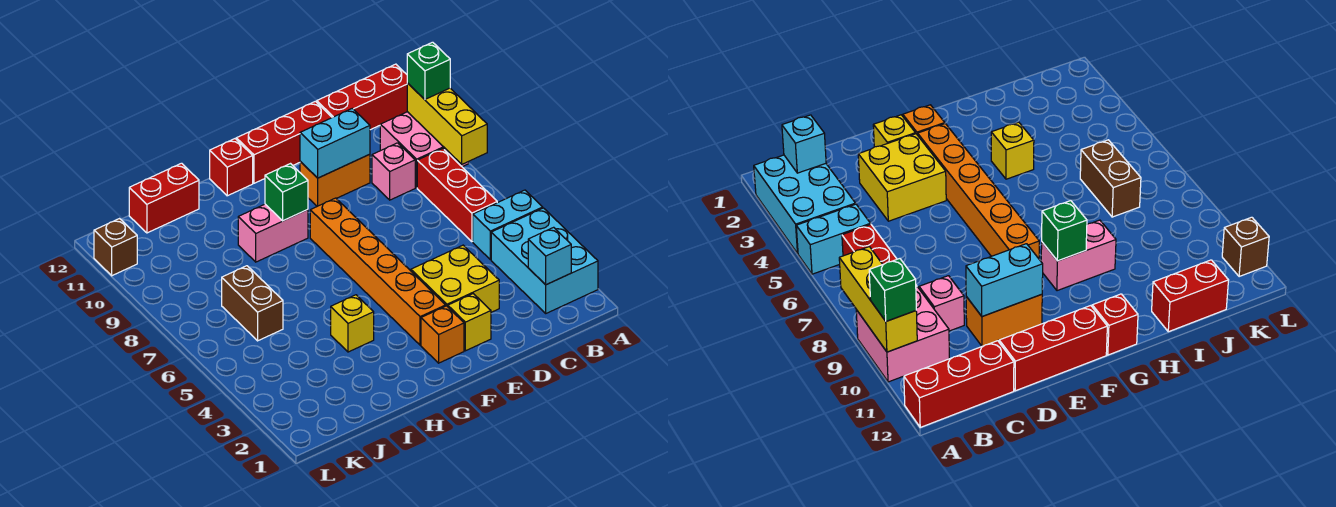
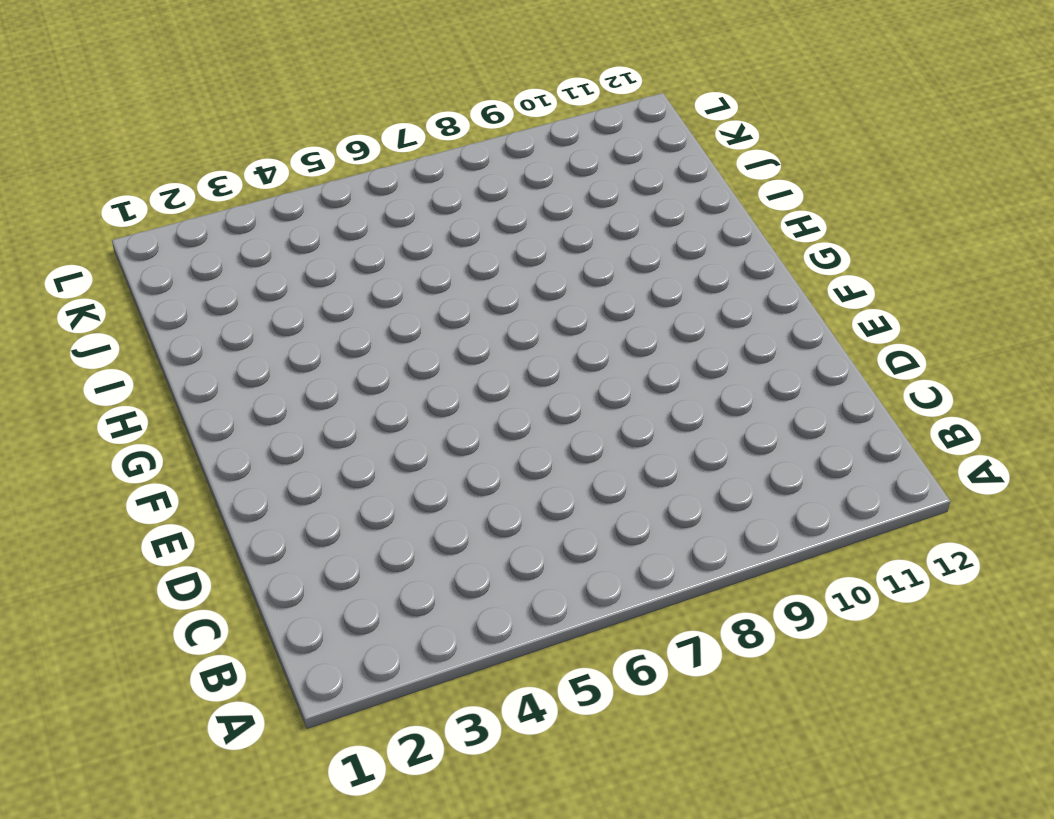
none -> cyan 2x3 brick [491,208,598,313]
none -> cyan 1x2 brick [473,190,543,260]
none -> pink 2x2 brick [380,112,469,188]

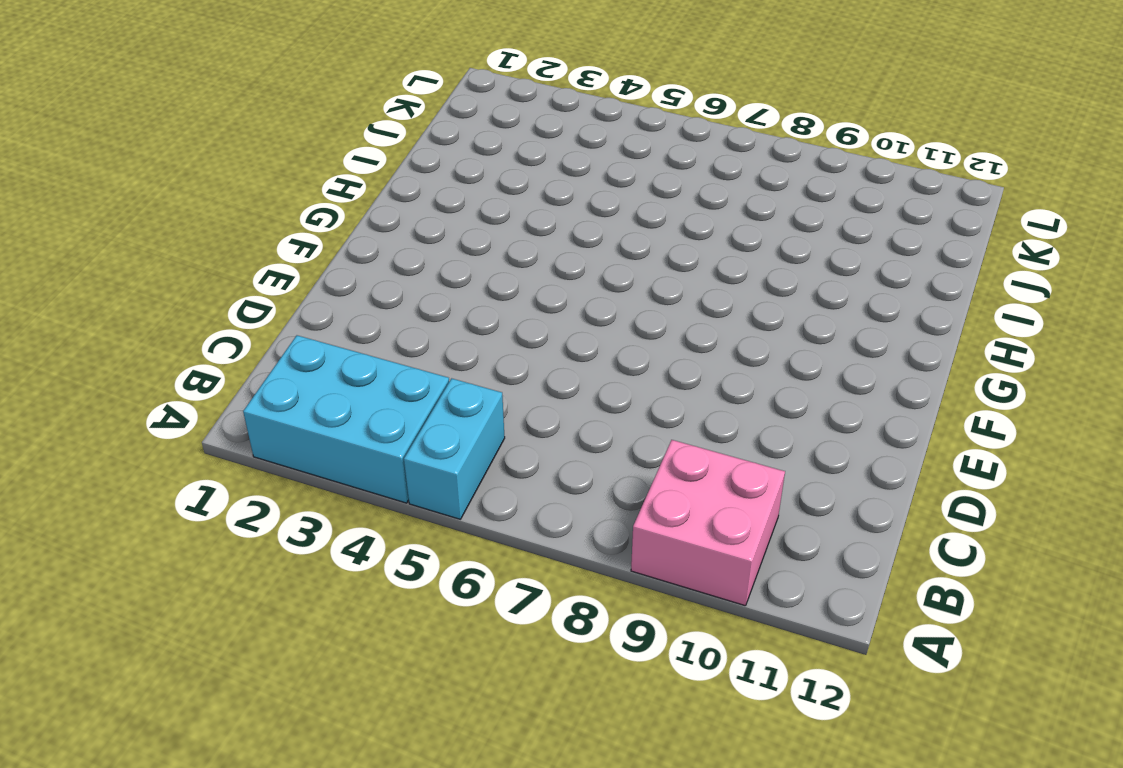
none -> red 1x3 brick [317,64,407,130]
none -> red 1x3 brick [417,149,497,242]
none -> pink 1x1 brick [372,143,415,200]

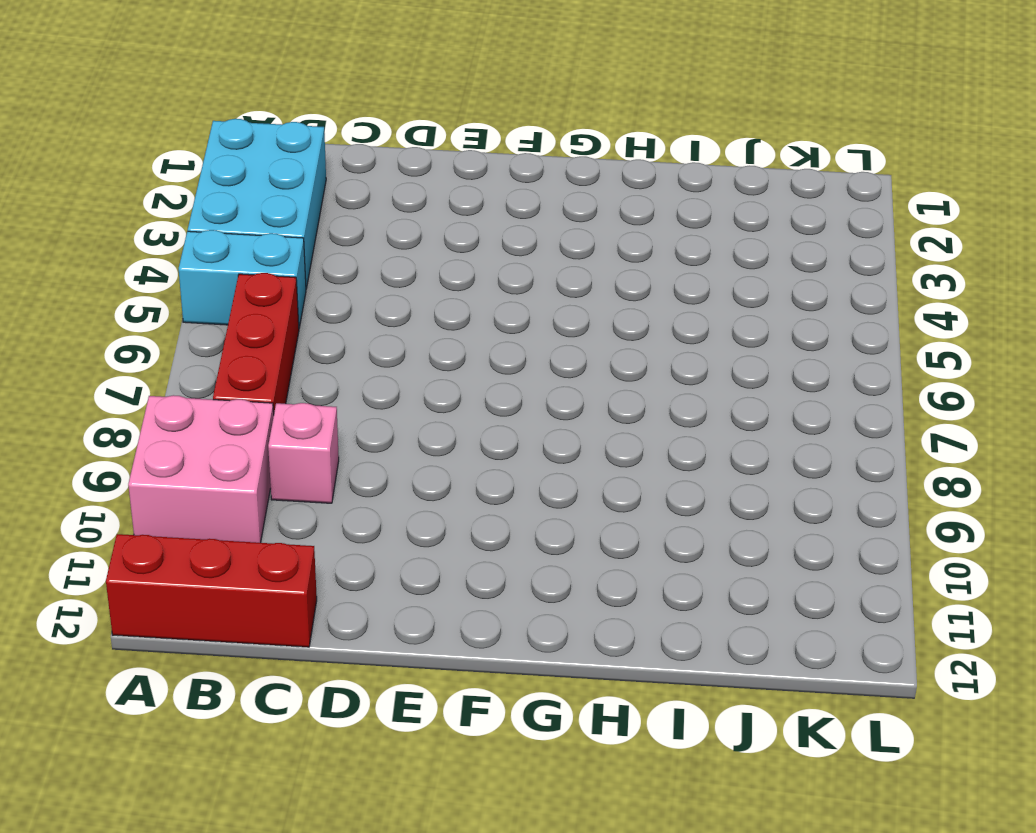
none -> yellow 2x2 brick [411,245,499,312]
none -> orange 1x2 brick [300,154,370,206]
none -> red 1x3 brick [236,101,332,183]

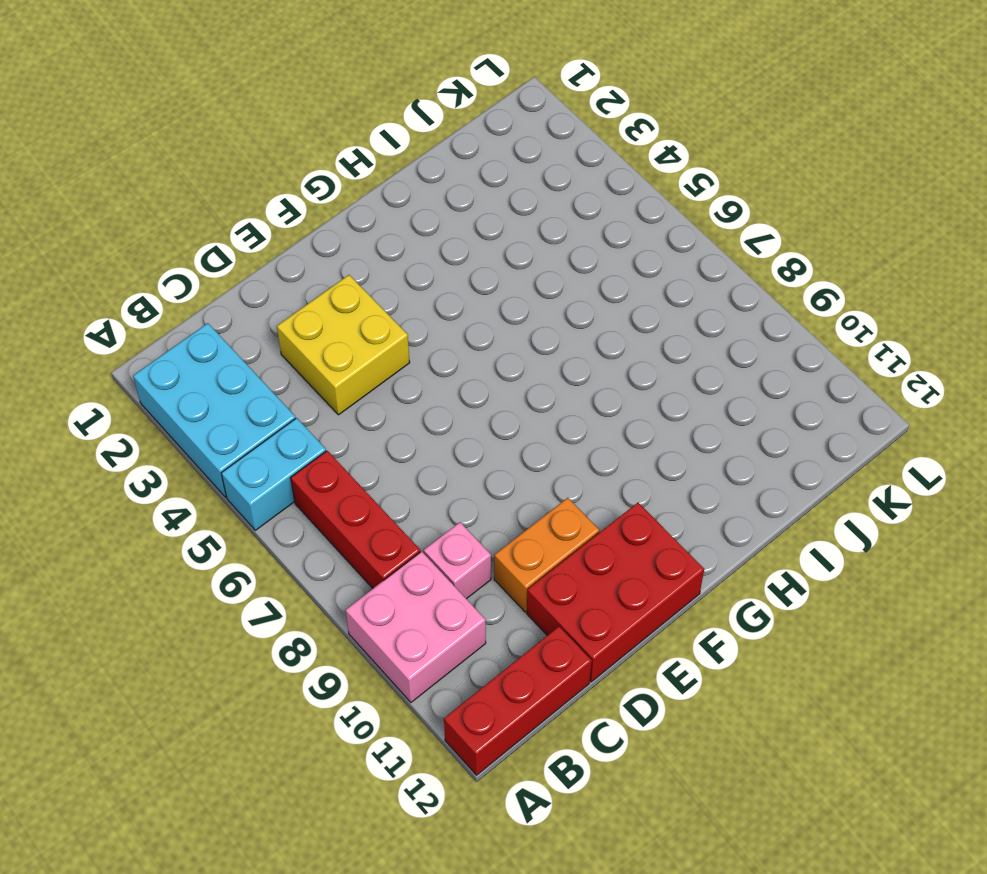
red 2x3 brick [527,503,704,682] -> red 1x3 brick [236,101,332,183]
none -> yellow 1x1 brick [448,294,491,351]
none -> orange 1x1 brick [421,306,464,363]
none -> orange 1x6 brick [310,198,446,345]

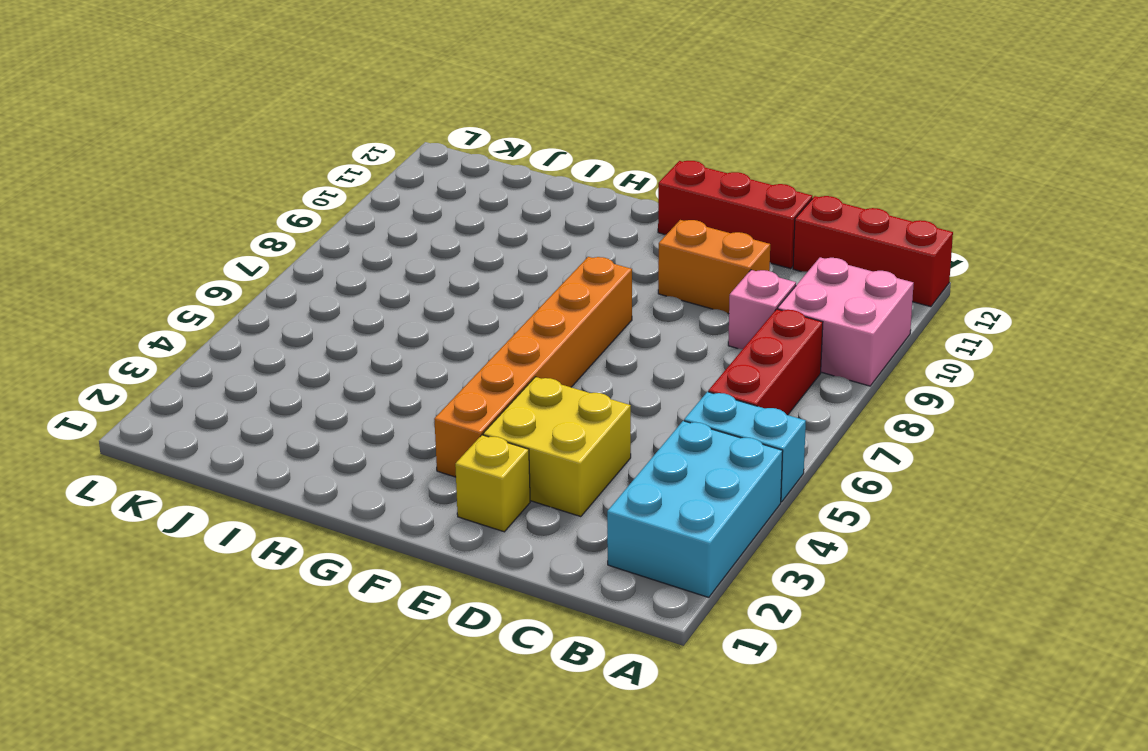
none -> orange 1x1 brick [421,306,464,363]
none -> pink 1x2 brick [238,204,308,262]
none -> red 1x1 brick [210,139,253,196]

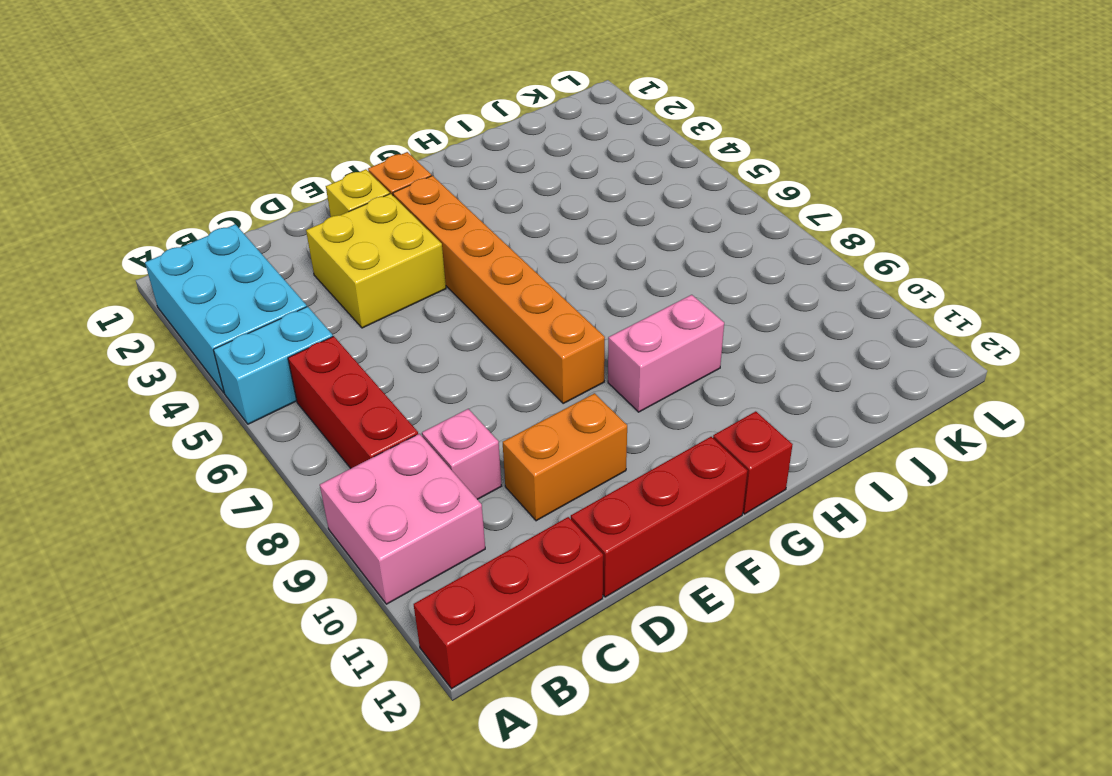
none -> yellow 1x1 brick [331,295,374,352]
none -> red 1x2 brick [129,163,199,233]
none -> brown 1x2 brick [222,266,283,341]

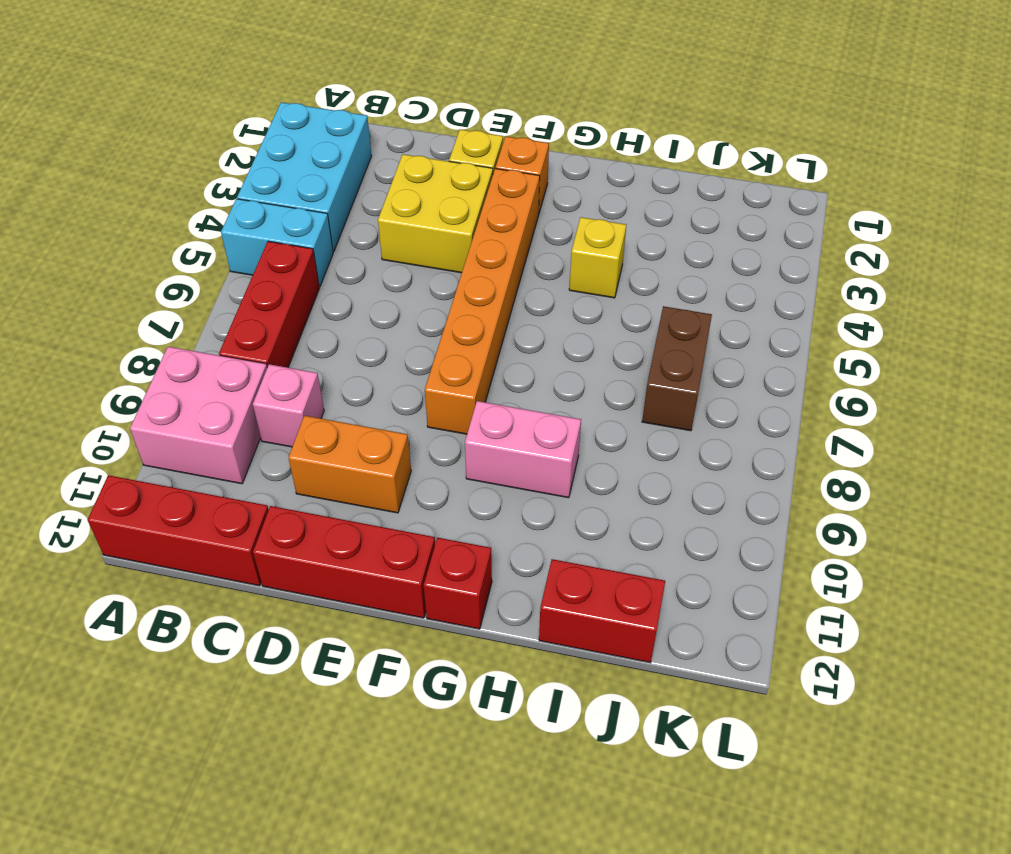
none -> brown 1x1 brick [94,219,137,276]
none -> yellow 1x3 brick [407,83,487,164]
none -> cyan 1x1 brick [528,227,571,285]

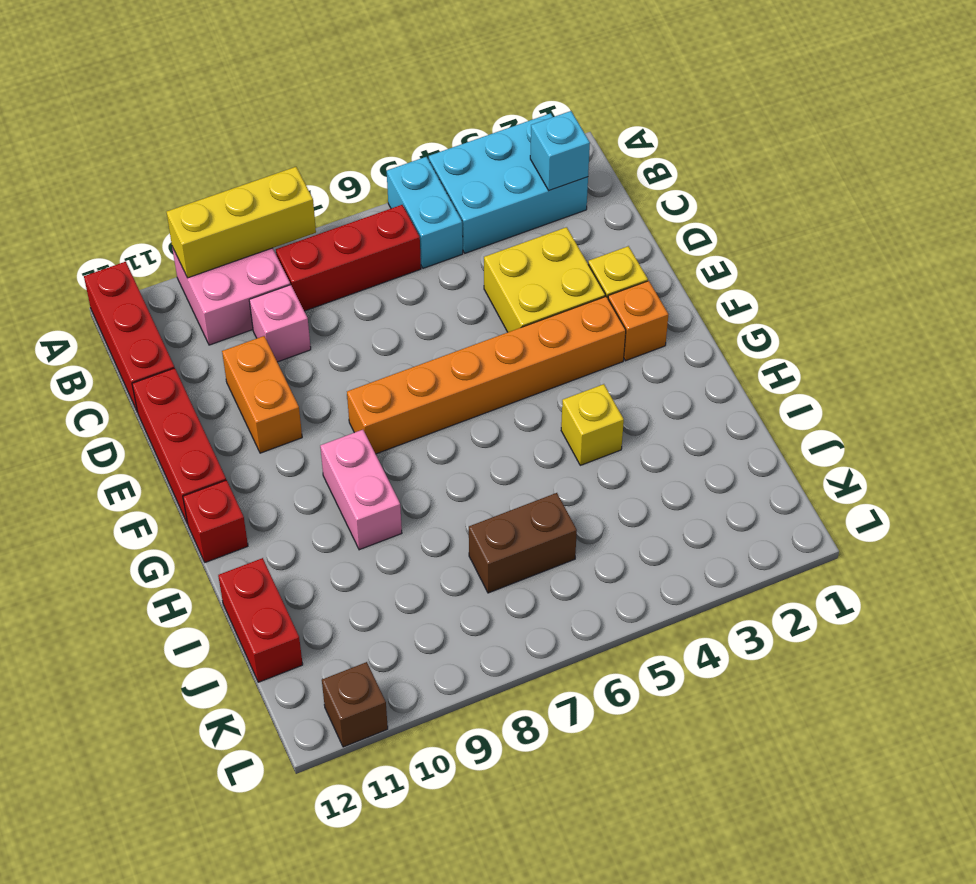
none -> cyan 1x2 brick [300,108,370,178]
none -> green 1x1 brick [265,164,308,221]
none -> green 1x1 brick [407,42,450,99]

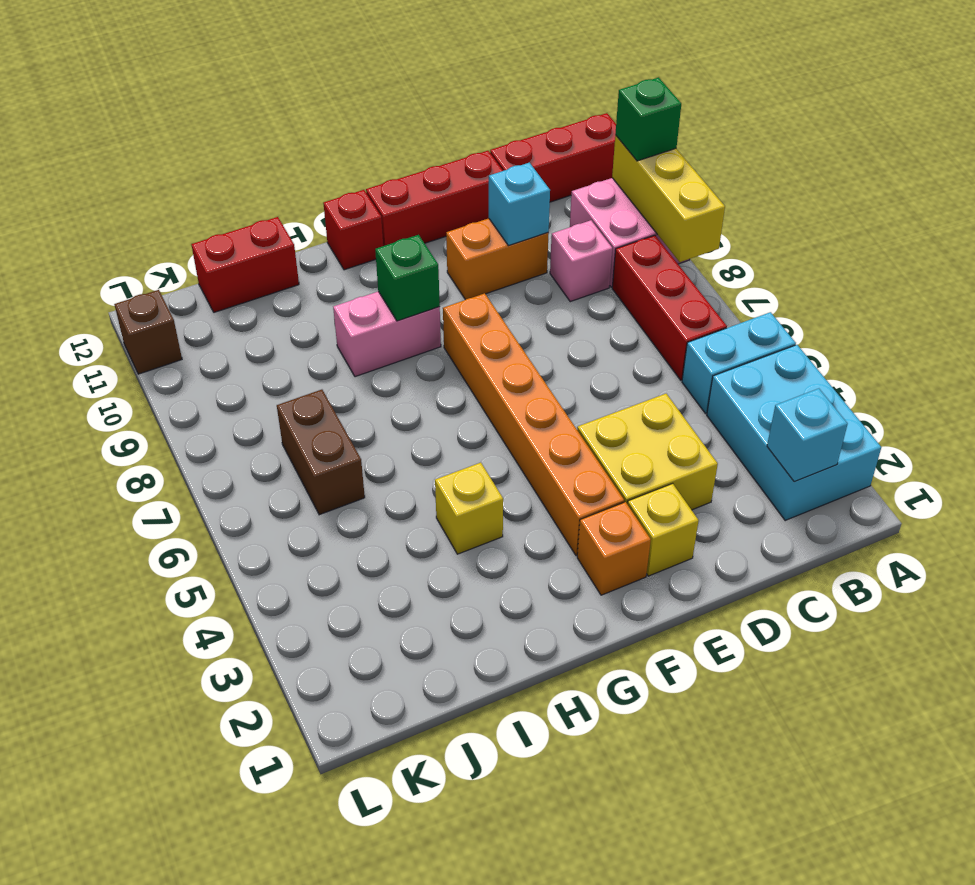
cyan 1x1 brick [489,162,550,246] -> cyan 1x2 brick [300,108,370,178]

